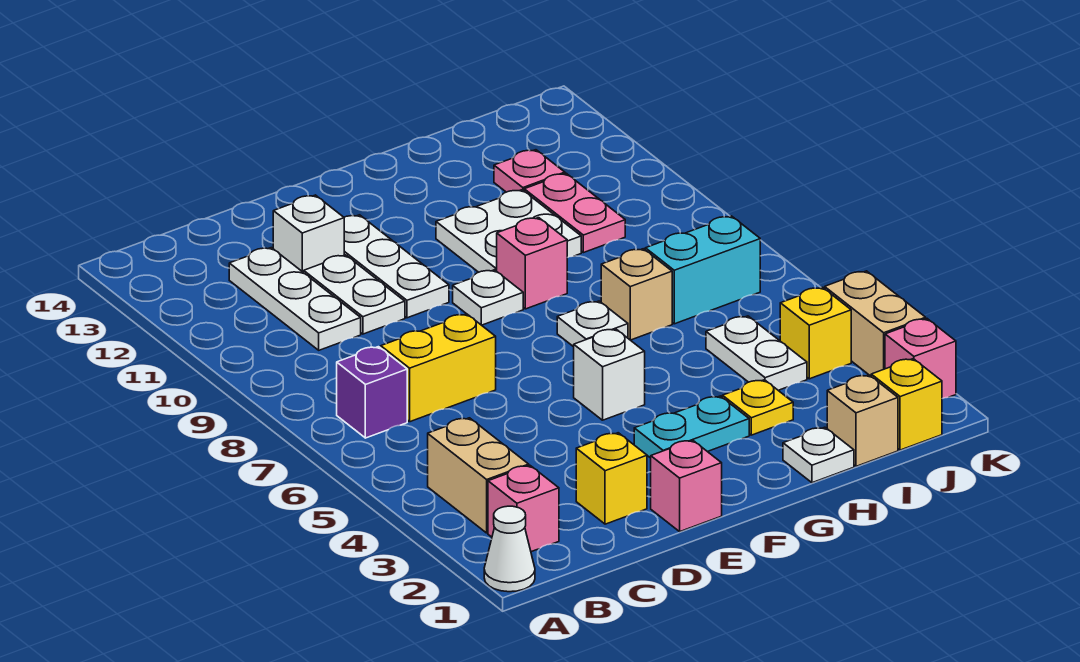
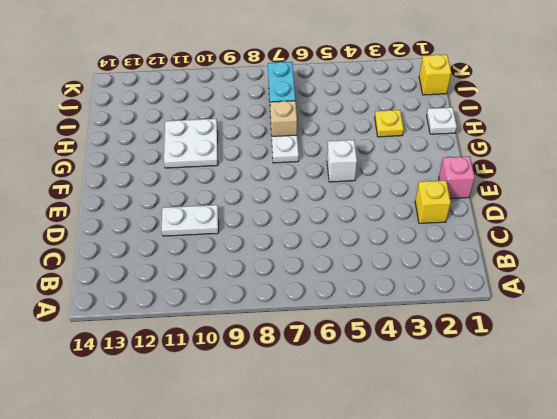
none -> white 1x1 cone [484,506,535,592]
none -> pink 1x1 brick [488,465,559,552]
none -> tan 1x2 brick [428,418,529,533]

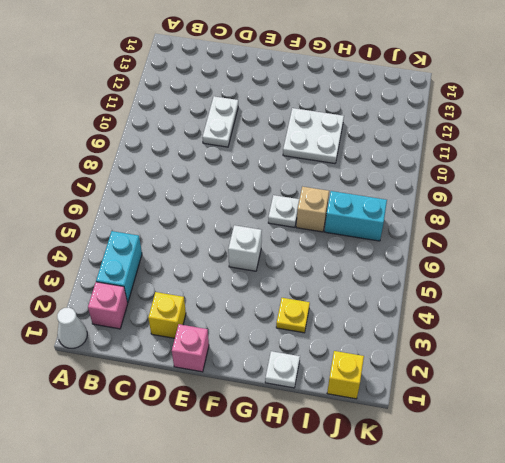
cyan 1x2 brick [96,231,142,303] -> tan 1x2 brick [428,418,529,533]
none -> purple 1x1 brick [337,347,407,438]
none -> yellow 1x2 brick [381,314,496,422]
none -> white 1x3 plate [229,248,361,350]

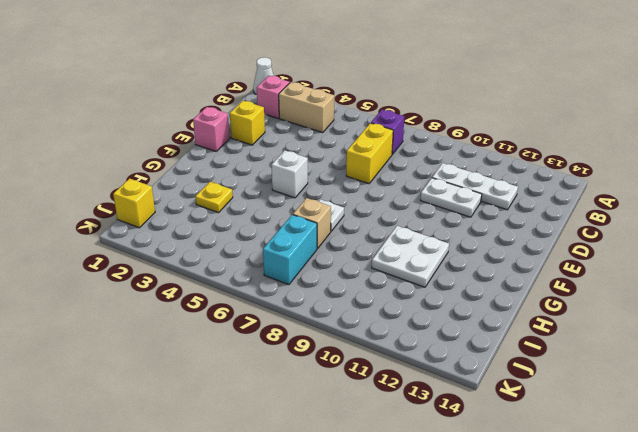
none -> white 1x1 brick [273,195,344,273]
none -> white 1x3 plate [344,215,449,318]
none -> cyan 1x2 plate [634,396,749,458]

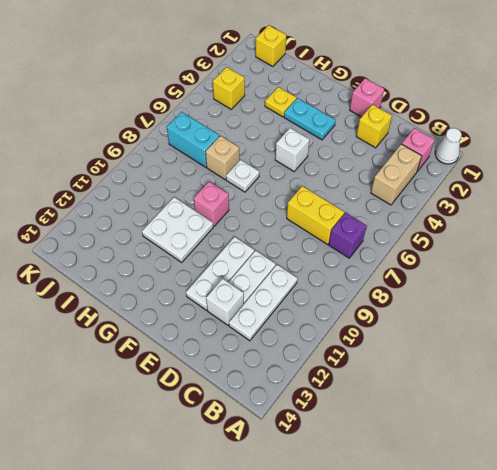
none -> white 1x1 plate [453,270,523,325]
none -> white 1x1 plate [783,427,854,483]
none -> tan 1x1 brick [827,375,898,466]

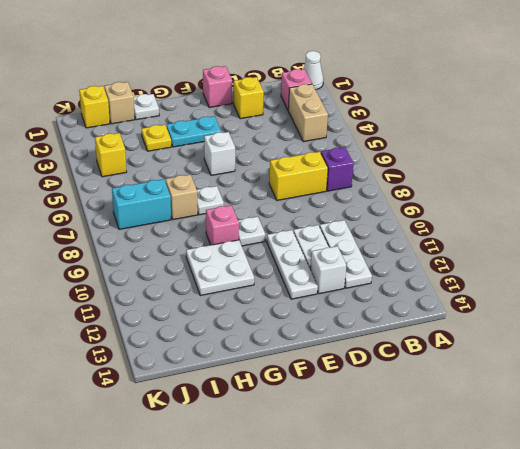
none -> white 1x2 plate [706,316,807,390]
none -> pink 1x2 plate [524,173,625,253]
none -> pink 1x1 plate [494,150,565,192]

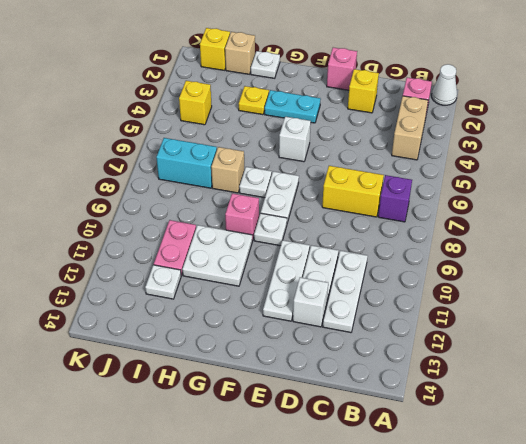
white 1x2 plate [261,171,299,223] -> white 1x2 plate moved to [706,316,807,390]
white 1x1 plate [145,265,181,299] -> pink 1x1 plate [494,150,565,192]
none -> pink 1x1 brick [885,319,956,399]
none -> tan 1x2 brick [825,271,926,376]

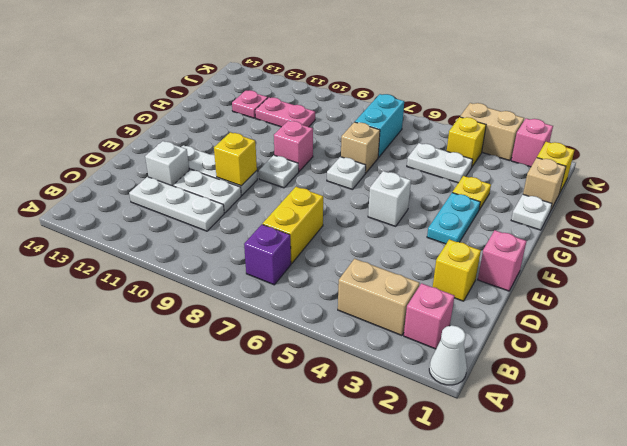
yellow 1x1 brick [214,132,257,186] -> none
none -> white 2x2 plate [436,190,581,272]

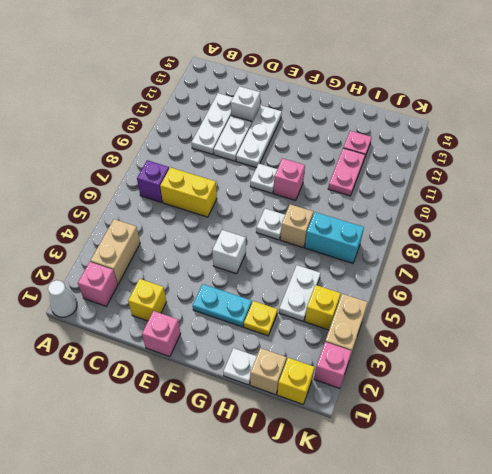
none -> white 2x2 plate [436,190,581,272]

